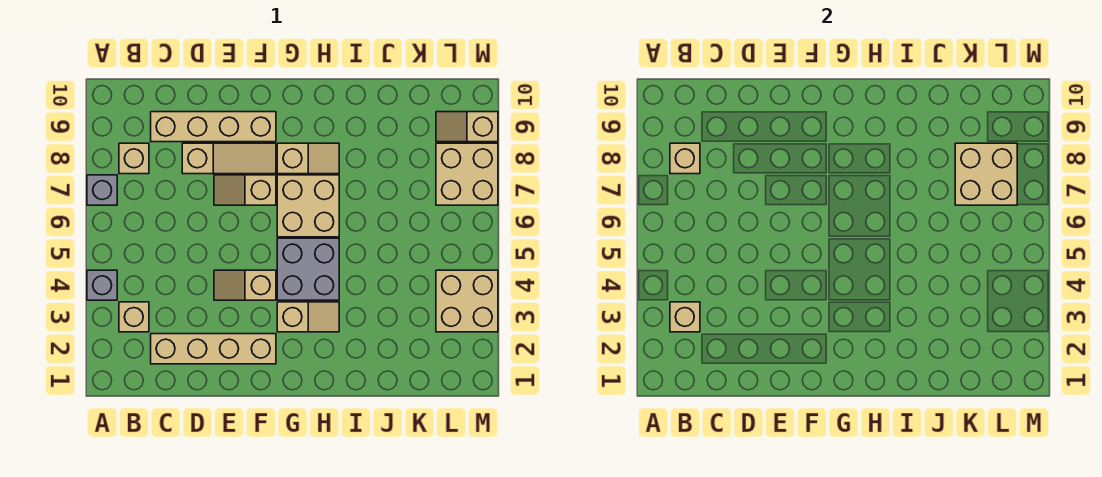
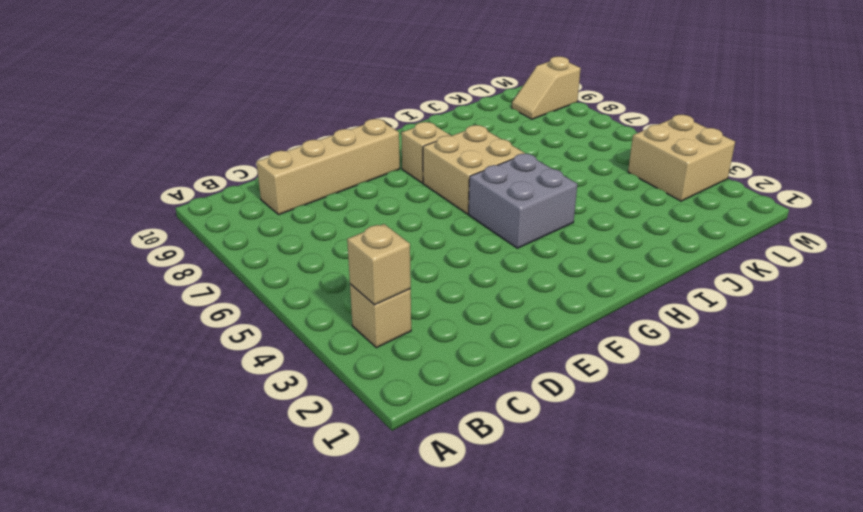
none -> grey 1x1 brick [87,270,117,300]
none -> grey 1x1 brick [87,175,117,205]
none -> tan 1x1 brick [119,143,149,174]

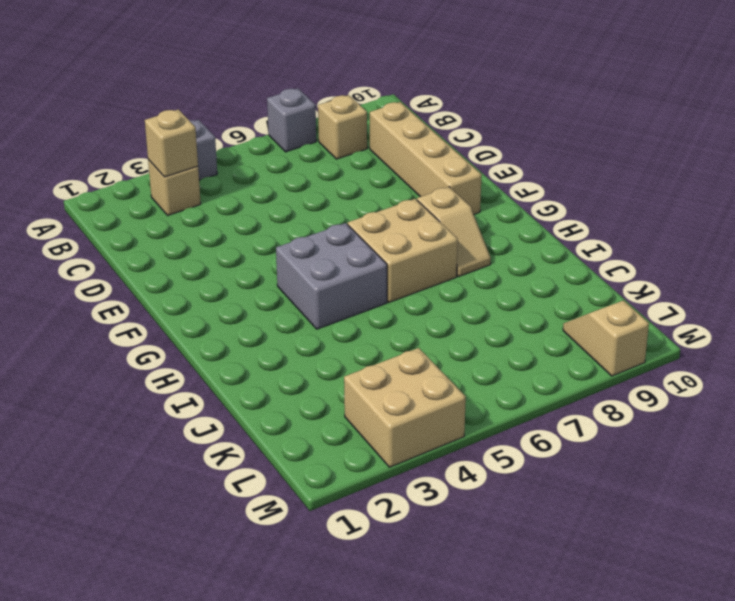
none -> tan 1x4 brick [151,334,276,364]
none -> tan 1x3 slope [182,143,276,174]
none -> tan 1x2 slope [214,270,276,300]

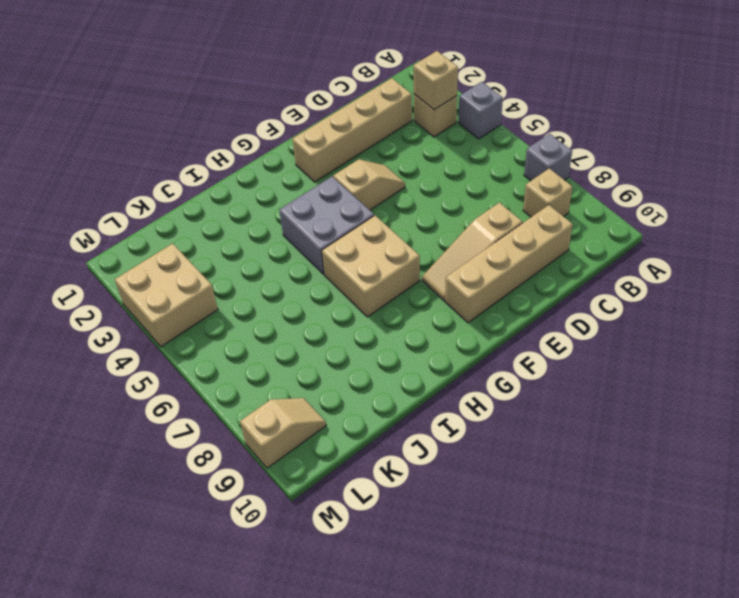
none -> tan 1x2 slope [214,175,276,205]
none -> tan 1x2 slope [277,302,339,332]
none -> tan 1x2 slope [277,143,339,174]

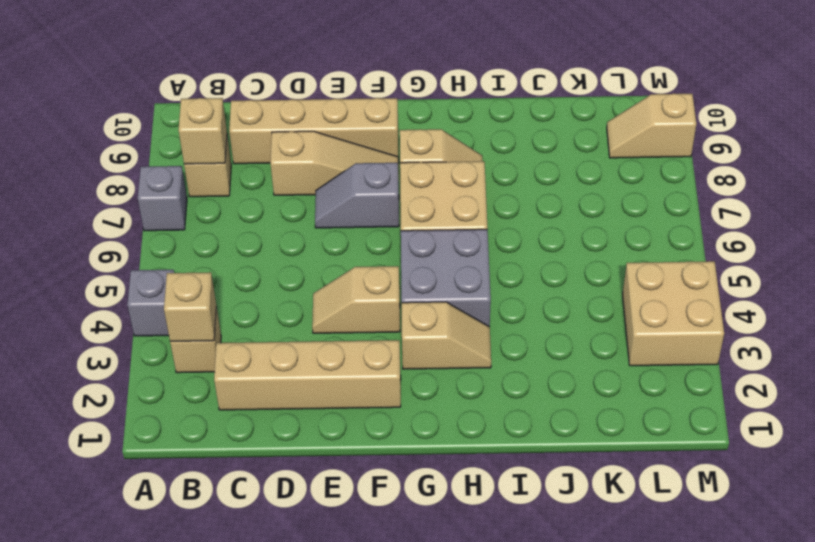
grey 1x2 slope [315,163,399,228] -> tan 1x2 slope [214,175,276,205]
none -> tan 2x2 brick [436,143,498,205]
none -> tan 2x2 brick [955,143,1017,205]

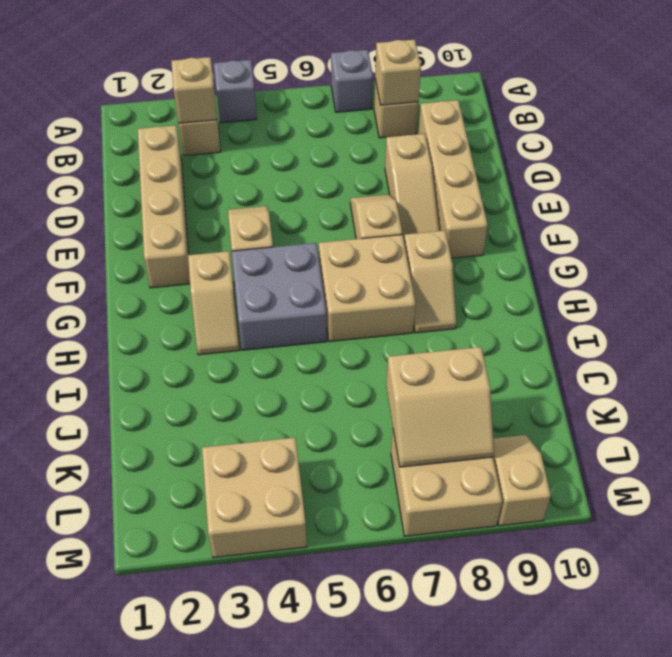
tan 2x2 slope [386,347,494,467] -> tan 2x2 brick [955,143,1017,205]

